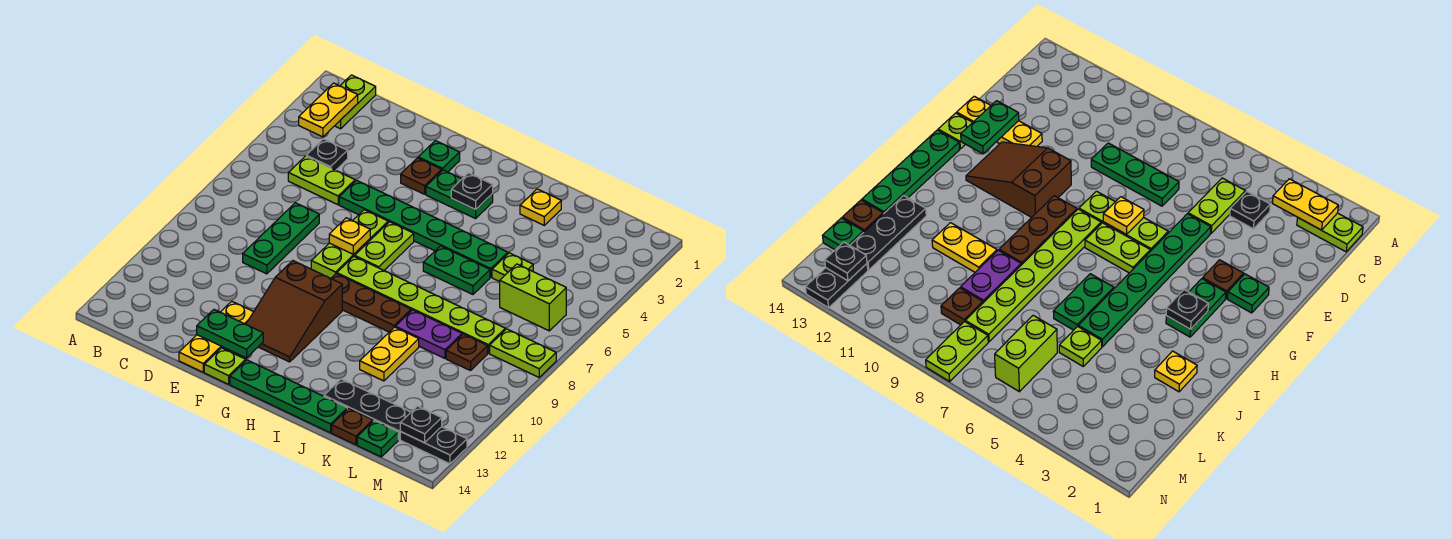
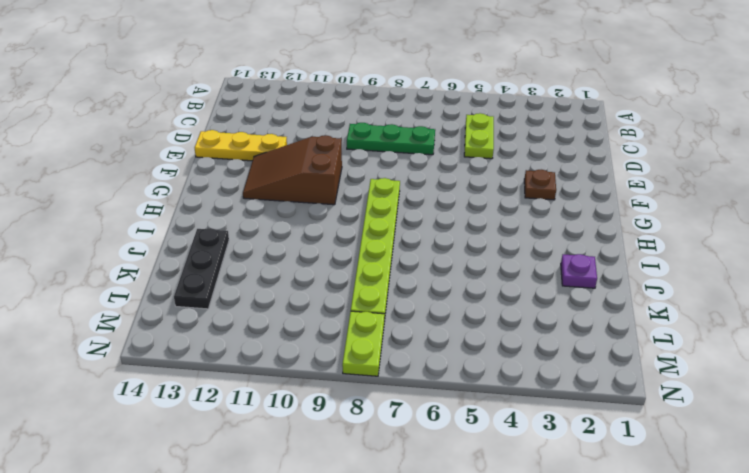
purple 1x1 plate [561,254,597,288] -> yellow 1x1 plate [520,189,561,225]
none -> lime 1x2 plate [335,75,376,129]
none -> black 1x1 plate [306,139,348,170]
none -> green 1x6 plate [339,180,508,277]
none -> green 1x1 plate [418,141,460,172]

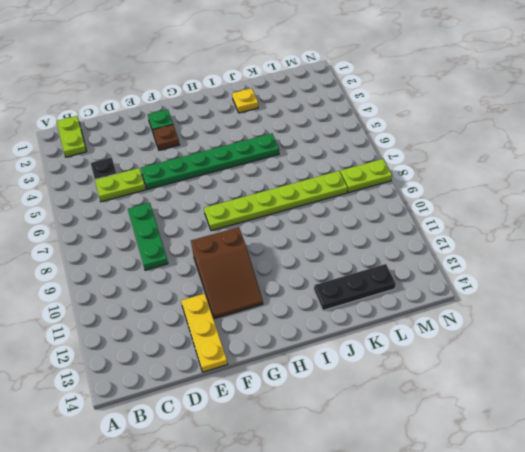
none -> lime 1x3 plate [311,210,388,278]
none -> lime 1x1 plate [204,348,246,384]
none -> green 1x2 plate [426,170,493,219]
none -> lime 1x2 plate [355,222,414,270]

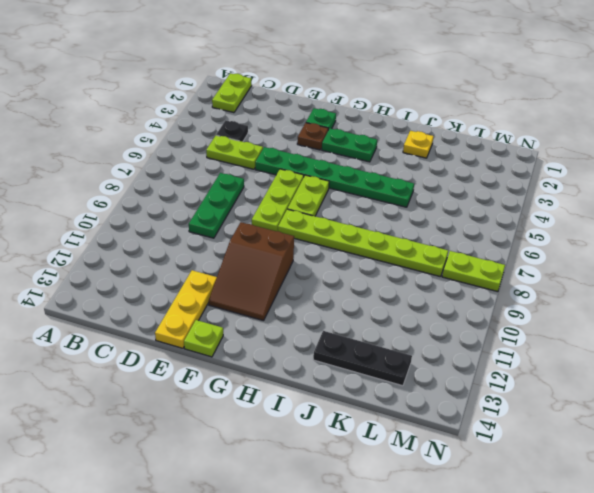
none -> brown 1x3 plate [331,274,411,332]
none -> green 1x4 plate [230,360,347,433]
none -> green 1x2 plate [423,246,490,294]
none -> purple 1x2 plate [395,310,462,358]

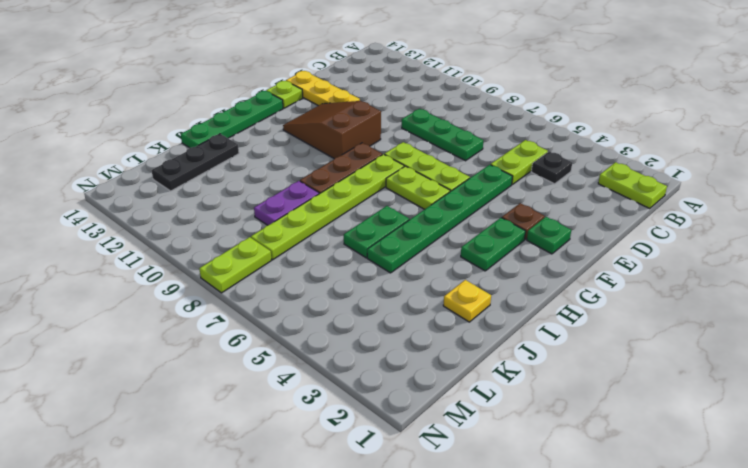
none -> yellow 1x2 plate [360,327,419,381]
none -> lime 1x1 plate [492,253,533,282]
none -> brown 1x1 plate [332,408,373,445]
none -> lime 1x2 brick [500,264,566,331]

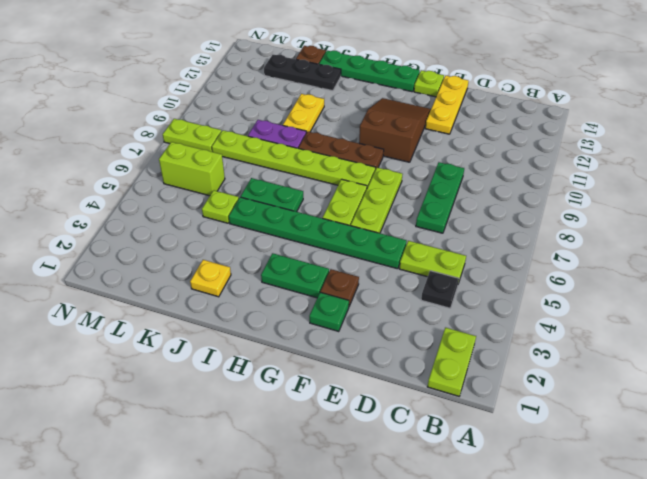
none -> brown 1x1 plate [446,334,488,371]
none -> green 1x1 plate [357,420,398,457]
none -> black 1x2 plate [400,427,467,464]
none -> yellow 1x2 plate [299,83,358,137]

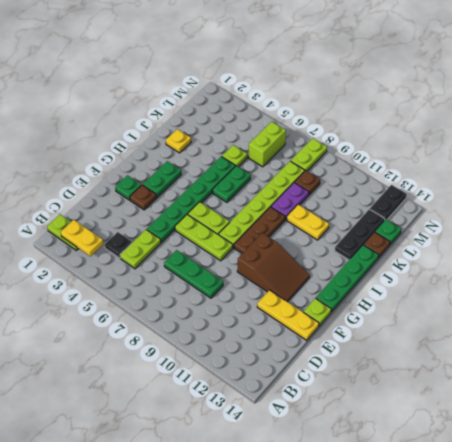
none -> green 1x2 plate [197,310,263,358]
none -> yellow 1x1 plate [329,218,370,254]
none -> black 1x1 plate [451,173,493,210]
none -> black 1x1 plate [400,406,442,443]

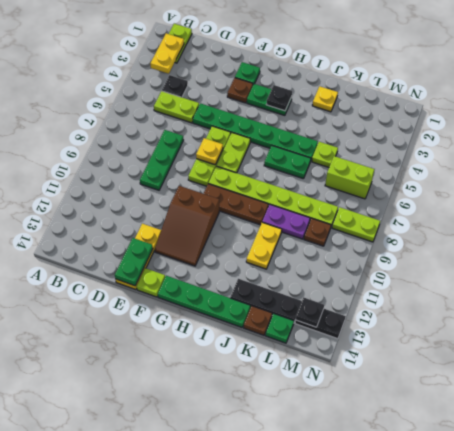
green 1x2 plate [115,238,153,286] -> green 1x2 plate turned to [197,310,263,358]

